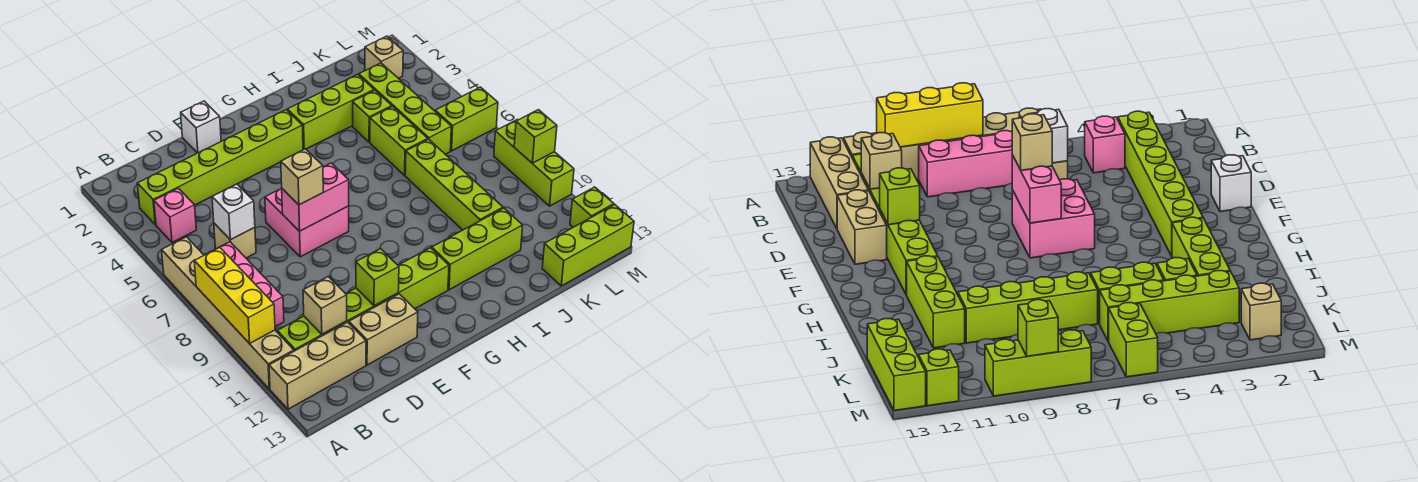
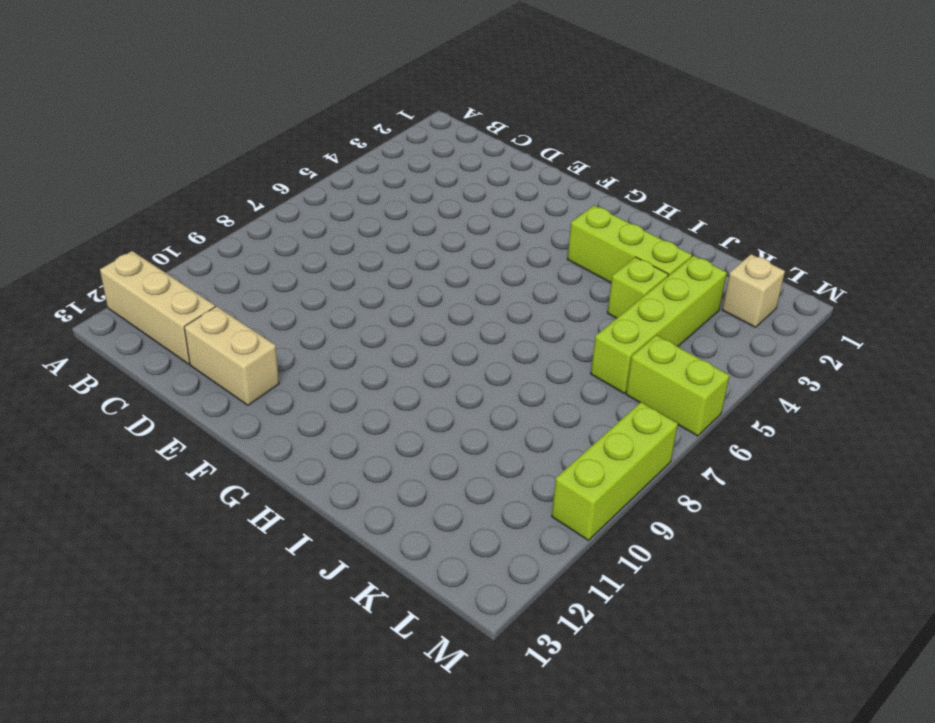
none -> tan 1x6 brick [162,237,294,389]
none -> lime 1x6 brick [137,110,303,225]
none -> pink 1x1 brick [154,188,196,242]

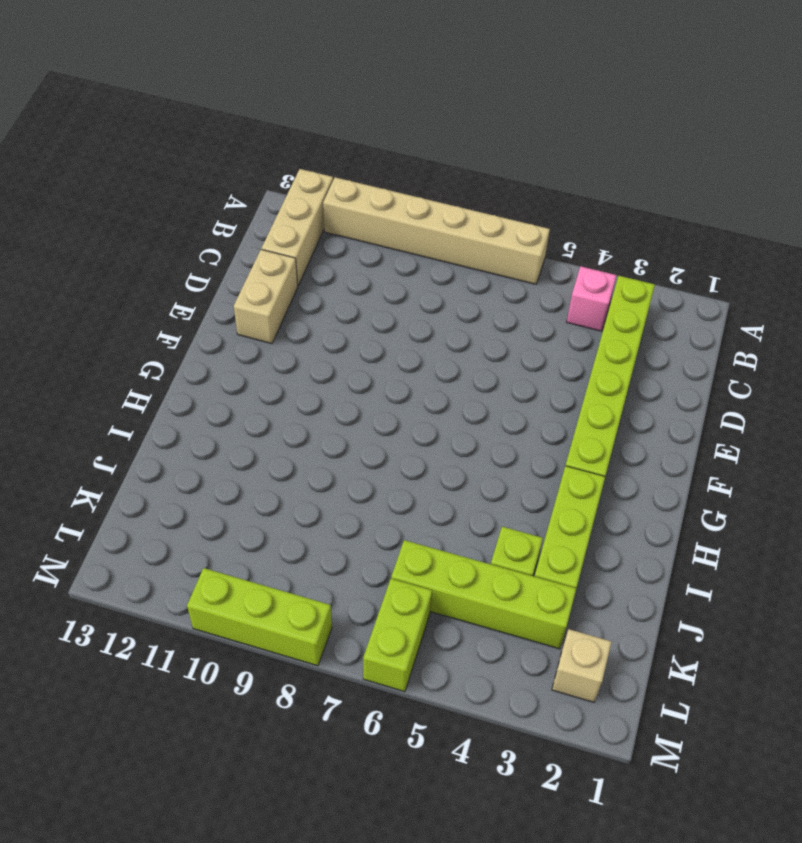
none -> pink 1x3 brick [205,242,284,327]
none -> lime 1x6 brick [277,248,449,351]
none -> tan 1x1 brick [214,223,256,258]

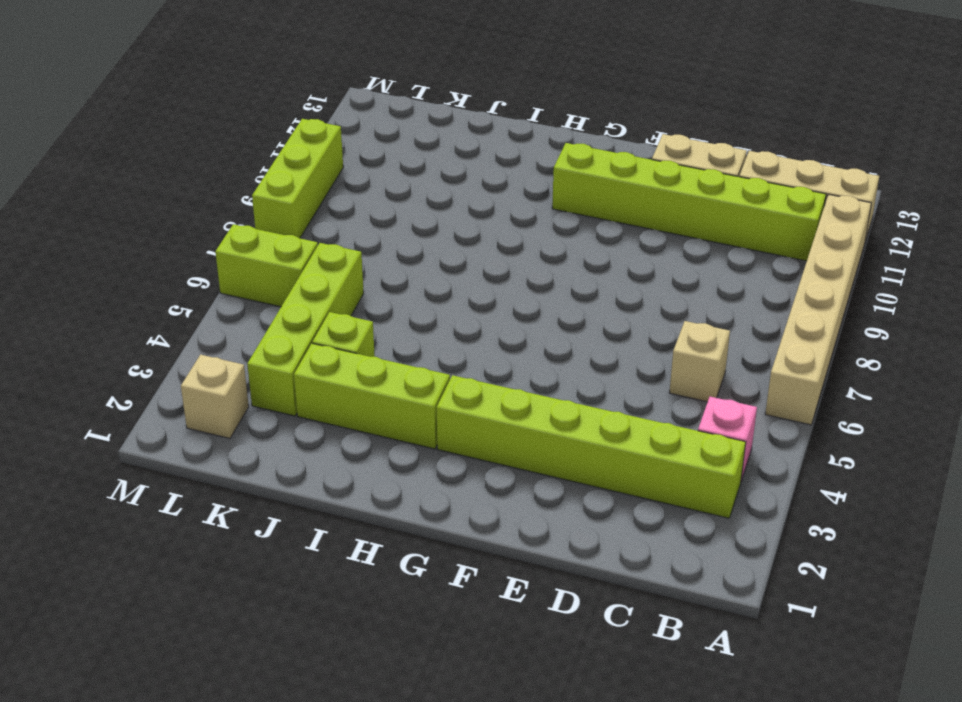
none -> pink 1x3 brick [205,242,284,327]
none -> white 1x1 brick [181,101,221,153]
none -> pink 2x2 brick [265,189,349,257]

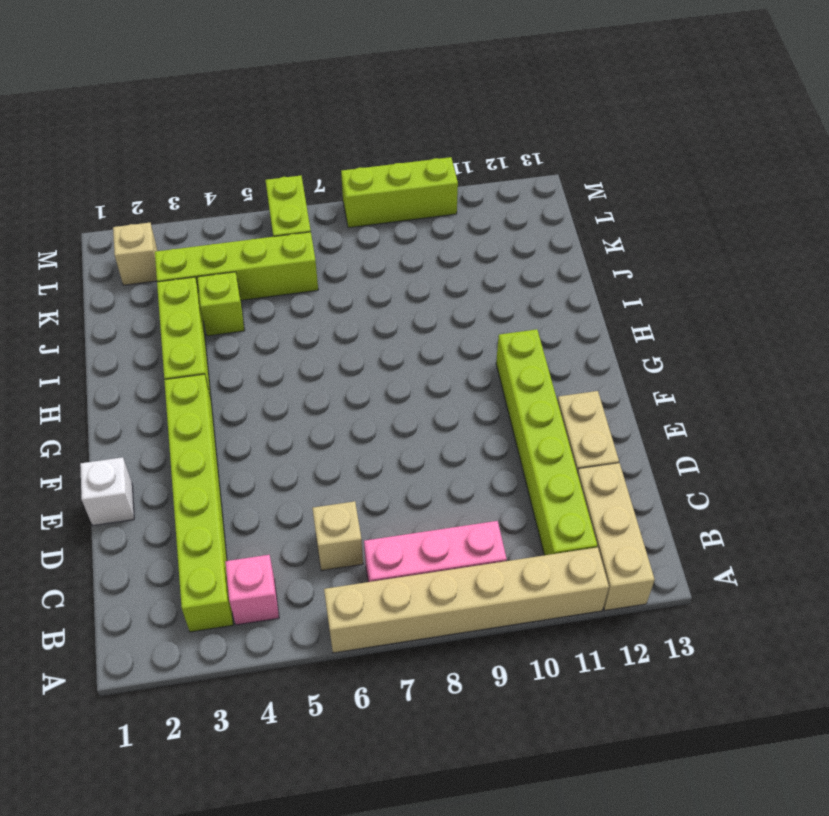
none -> pink 2x2 brick [265,189,349,257]
none -> lime 1x3 brick [432,208,523,290]
none -> lime 1x2 brick [370,106,428,175]

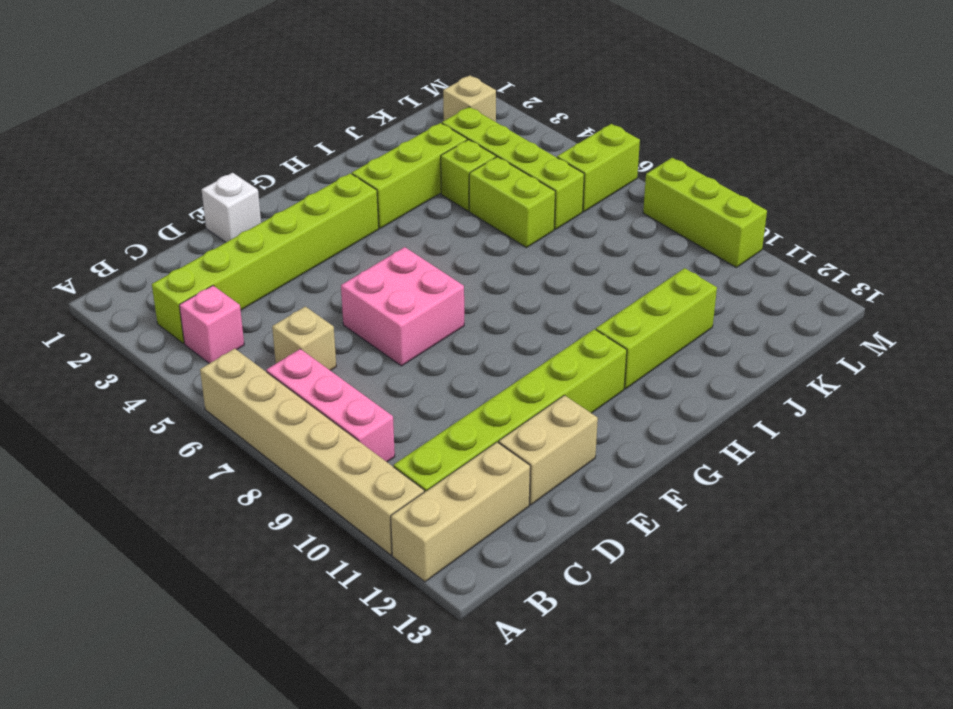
none -> lime 1x4 brick [405,139,503,230]
none -> lime 1x3 brick [542,205,634,286]
none -> lime 1x1 brick [570,187,614,227]

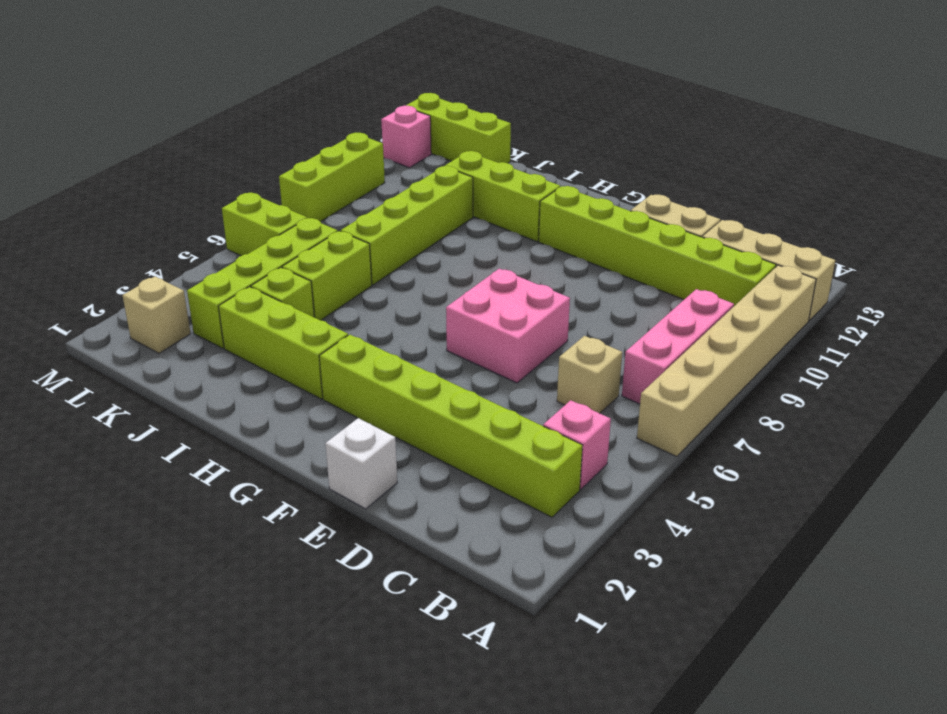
pink 1x1 brick [381,106,431,168] -> lime 1x1 brick [570,187,614,227]
none -> yellow 1x3 brick [194,247,275,344]
none -> white 1x1 brick [212,184,255,240]
none -> tan 1x1 brick [303,277,347,334]

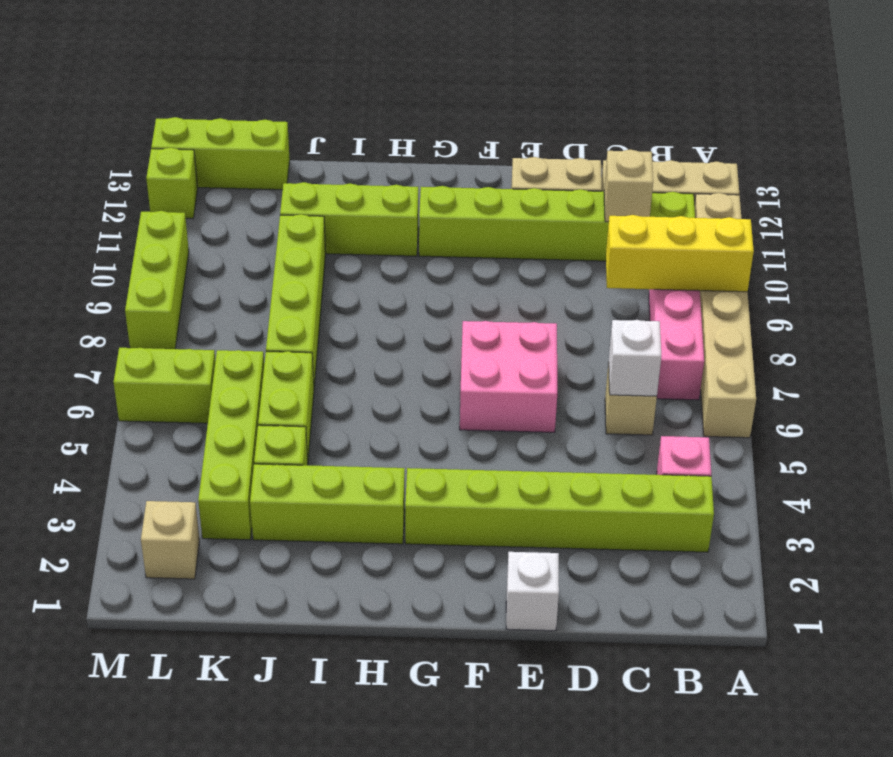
yellow 1x3 brick [606,215,754,292] -> yellow 1x3 brick turned to [194,247,275,344]
none -> pink 1x2 brick [282,163,349,231]
none -> lime 1x1 brick [356,249,399,306]
none -> lime 1x1 brick [514,110,557,163]

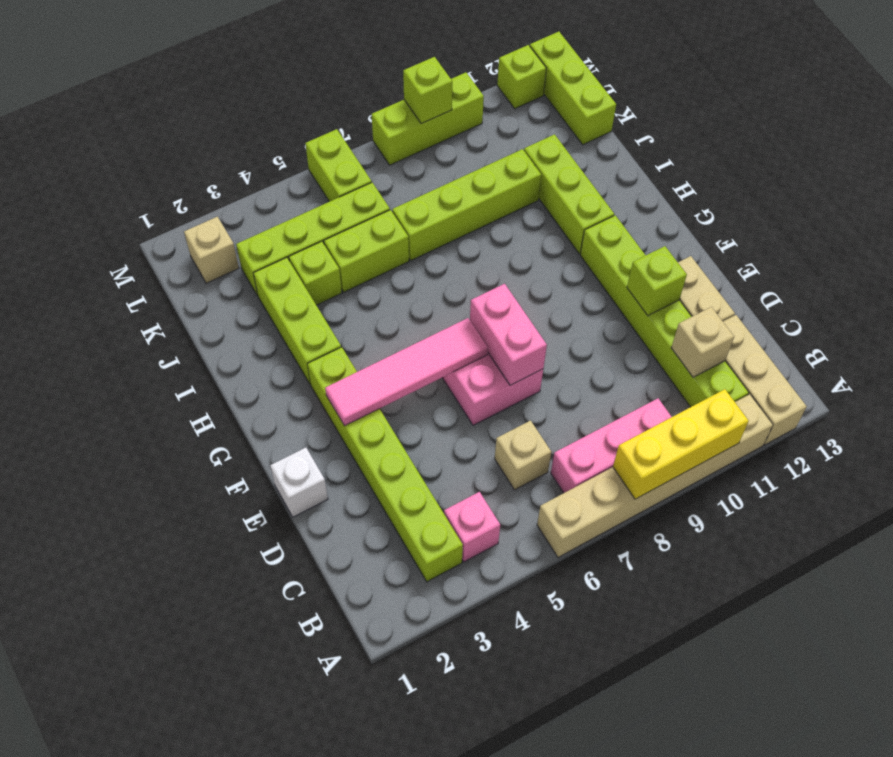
pink 1x4 tile [325,318,488,426] -> none
none -> white 1x1 brick [212,184,255,240]
none -> tan 1x1 brick [281,149,323,205]

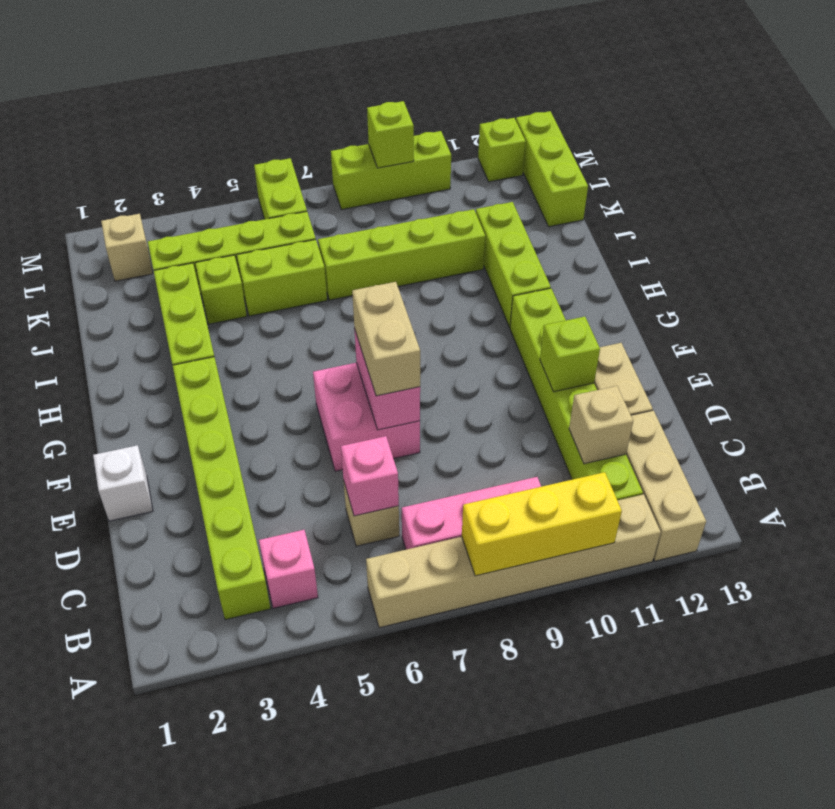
pink 1x1 brick [341,436,399,516] -> white 1x1 brick [212,184,255,240]
tan 1x2 brick [352,282,420,396] -> tan 1x1 brick [281,149,323,205]

